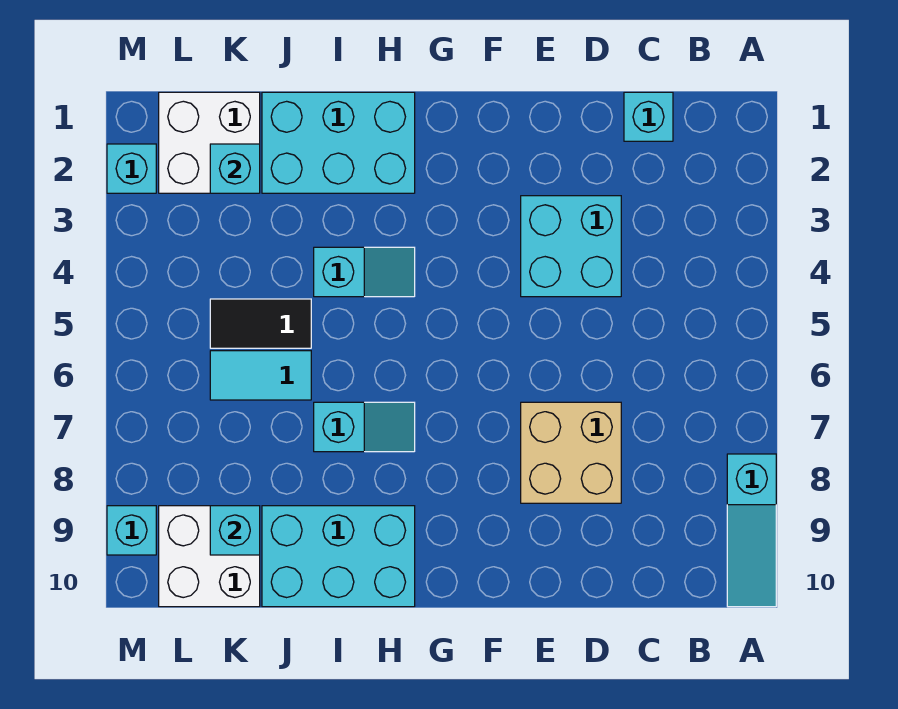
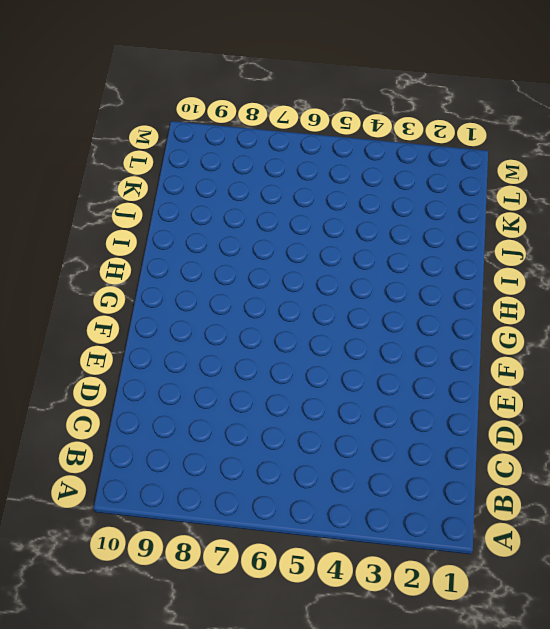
none -> cyan 1x3 slope [727,454,776,607]
none -> cyan 1x1 brick [624,92,673,141]
none -> cyan 2x2 brick [521,196,621,297]

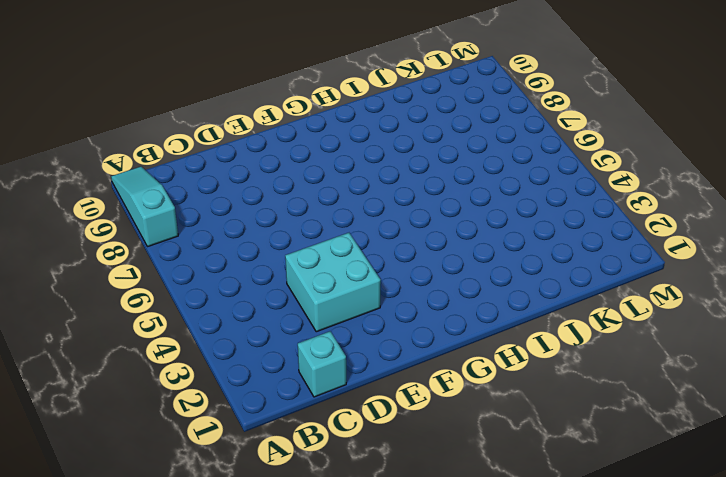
none -> tan 2x2 brick [521,402,621,503]
none -> cyan 2x3 brick [262,92,415,193]
none -> cyan 1x2 slope [314,247,415,297]

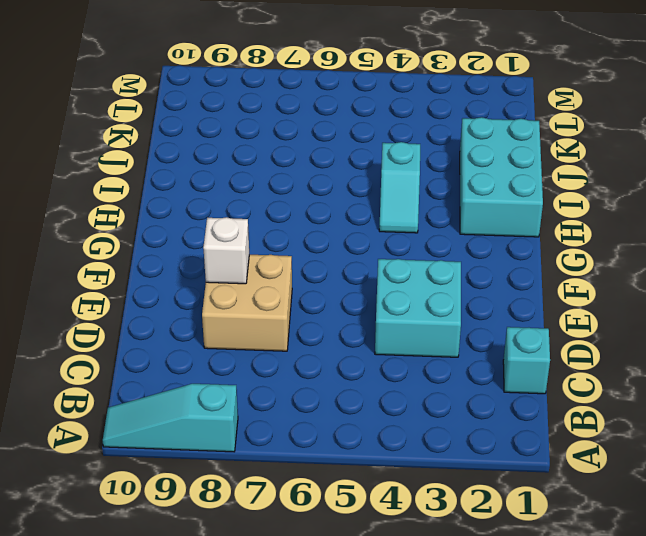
white 1x1 brick [203,217,249,284] -> none
none -> cyan 1x2 slope [314,402,415,452]
none -> cyan 2x3 brick [262,506,415,607]
none -> black 1x2 tile [210,299,311,348]

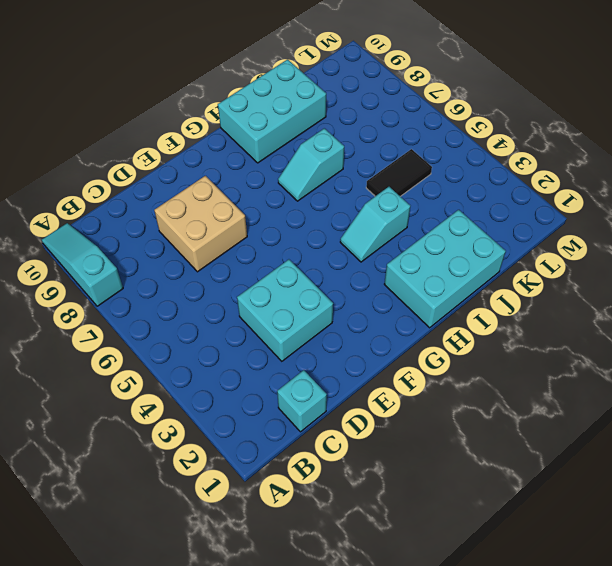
none -> cyan 1x2 tile [210,351,311,400]
none -> white 2x2 brick [159,92,260,193]
none -> white 2x2 brick [159,506,260,607]

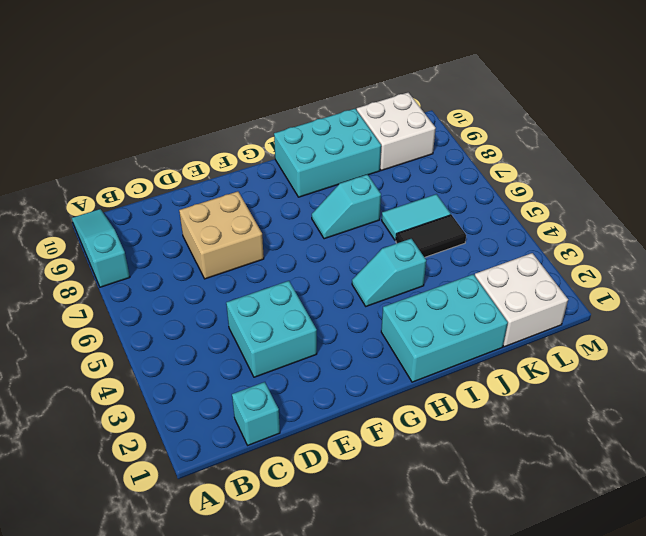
none -> cyan 1x1 brick [107,144,156,193]
none -> cyan 1x1 brick [107,506,156,555]
none -> cyan 1x1 brick [210,144,260,193]

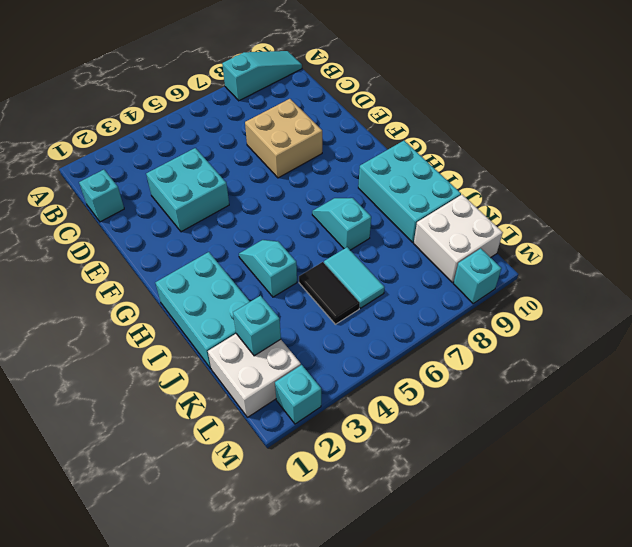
none -> cyan 1x1 brick [210,506,260,555]

